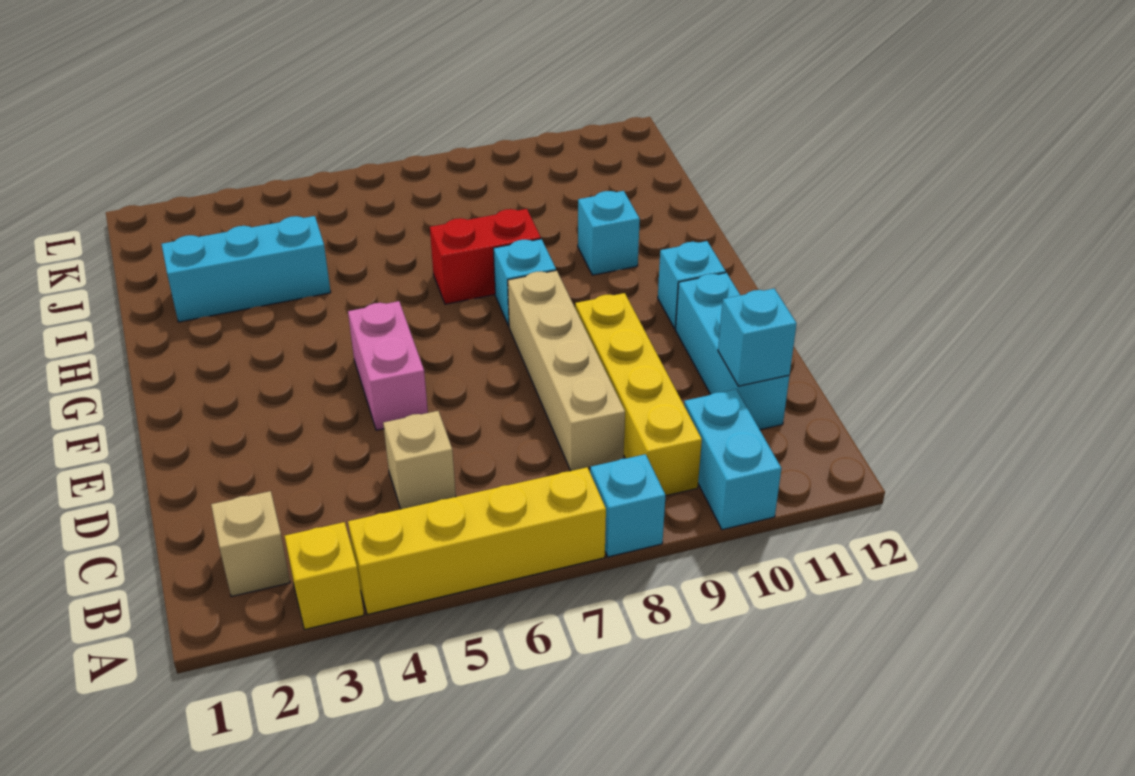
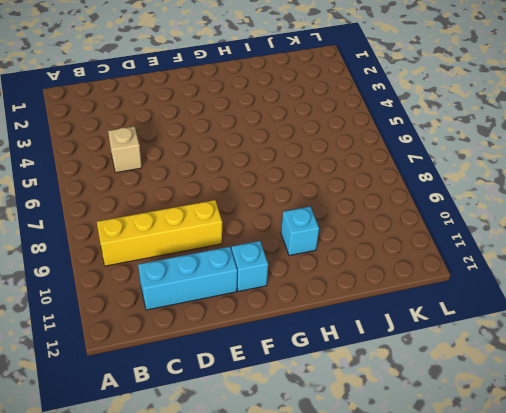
none -> yellow 1x1 brick [285,522,364,630]
none -> yellow 1x4 brick [348,467,606,615]
none -> cyan 1x1 brick [590,454,666,557]

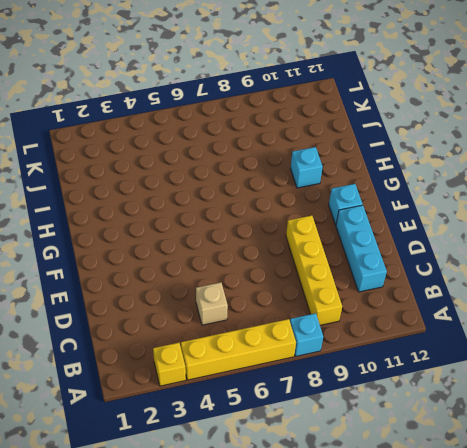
none -> cyan 1x2 brick [684,389,781,530]
none -> tan 1x1 brick [211,491,290,597]
none -> tan 1x4 brick [508,270,625,471]

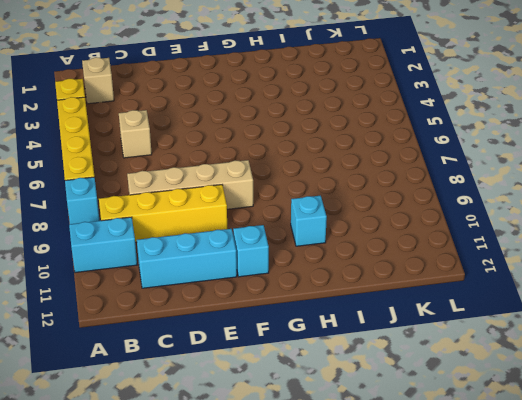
none -> pink 1x2 brick [348,301,428,430]
none -> cyan 1x1 brick [493,239,556,326]
none -> red 1x2 brick [430,209,541,304]

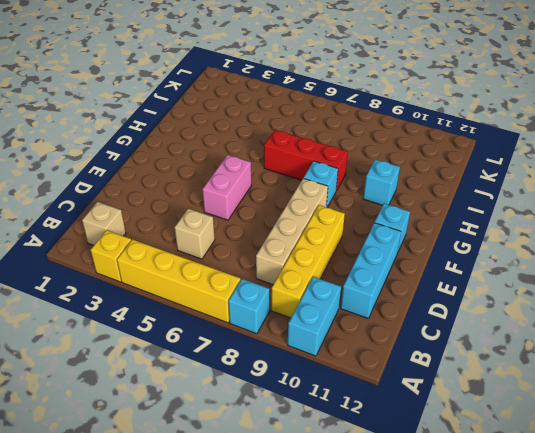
red 1x3 brick [264,130,348,191] -> red 1x2 brick [430,209,541,304]
none -> cyan 1x3 brick [162,216,331,322]
none -> cyan 1x1 brick [718,289,797,386]

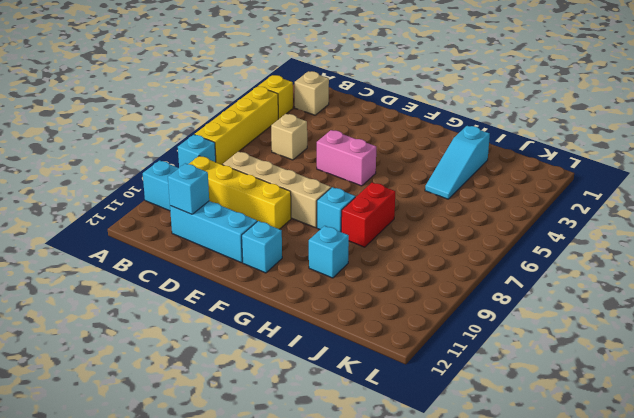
cyan 1x3 slope [425,126,490,199] -> cyan 1x3 brick [162,216,331,322]

